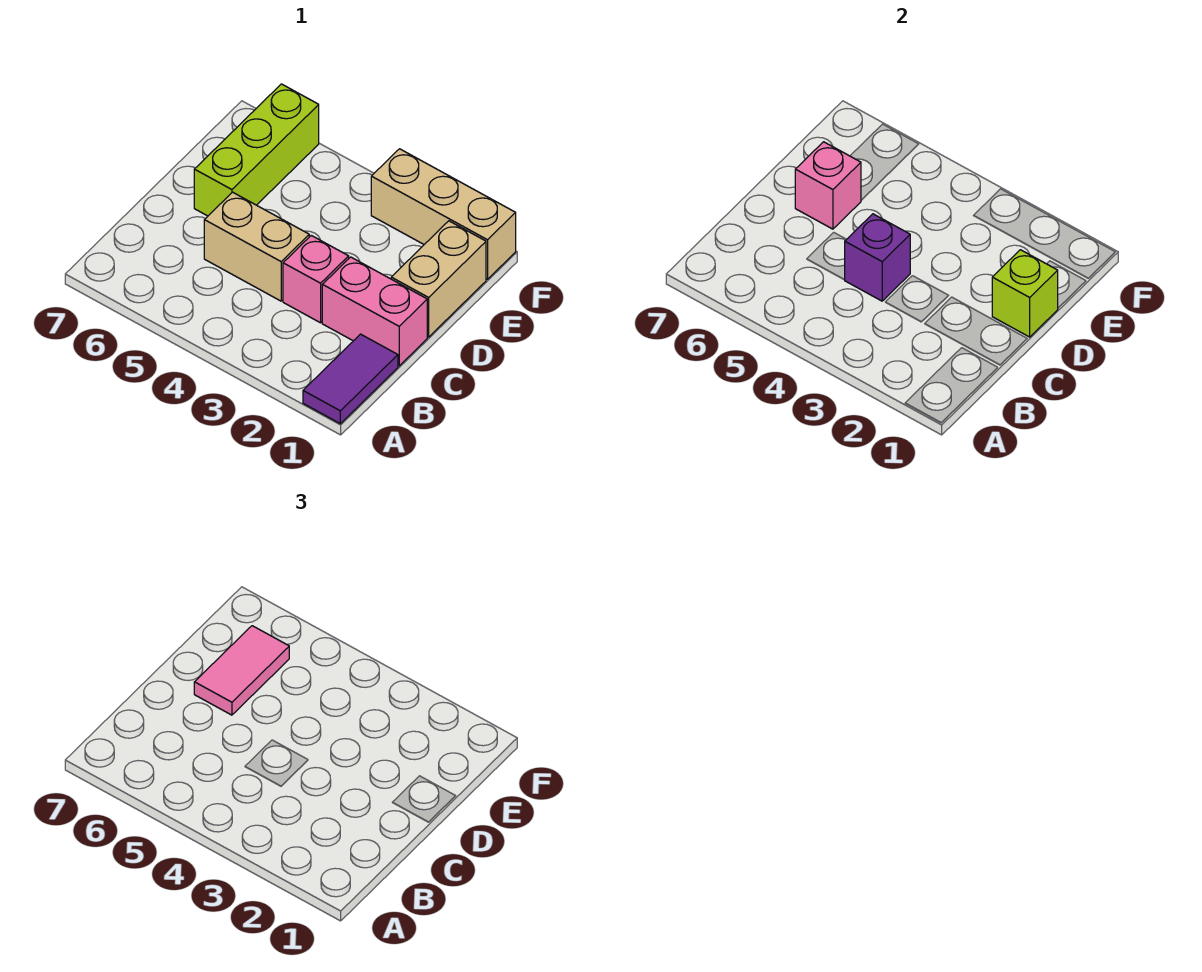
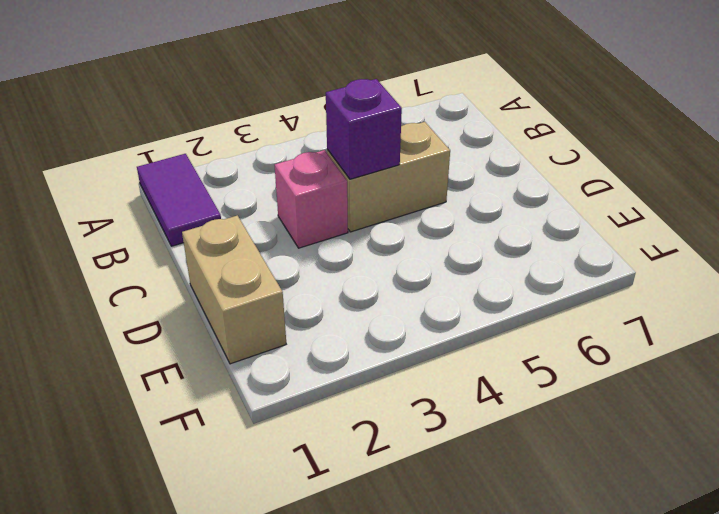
none -> pink 1x2 brick [322,257,427,366]
none -> lime 1x3 brick [194,84,319,216]

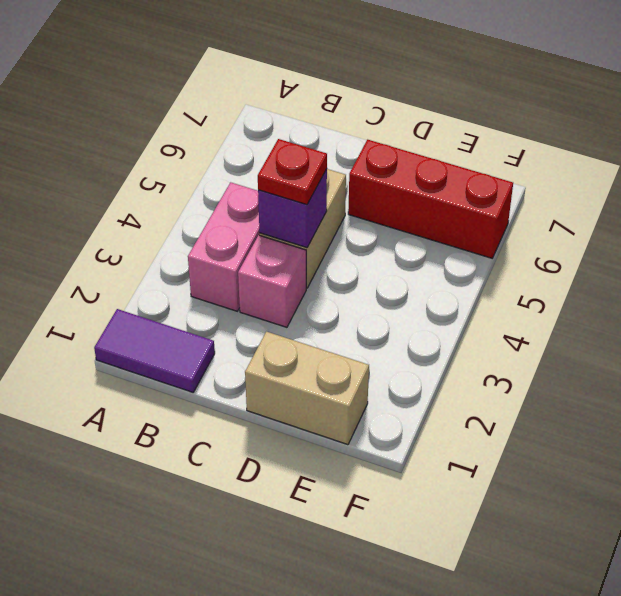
pink 1x2 brick [188,182,260,311] -> pink 1x2 brick moved to [322,257,427,366]
red 1x1 plate [258,139,327,205] -> none
red 1x3 brick [348,140,513,258] -> lime 1x3 brick [194,84,319,216]
none -> tan 1x3 brick [371,149,516,279]
none -> lime 1x1 brick [992,250,1058,337]

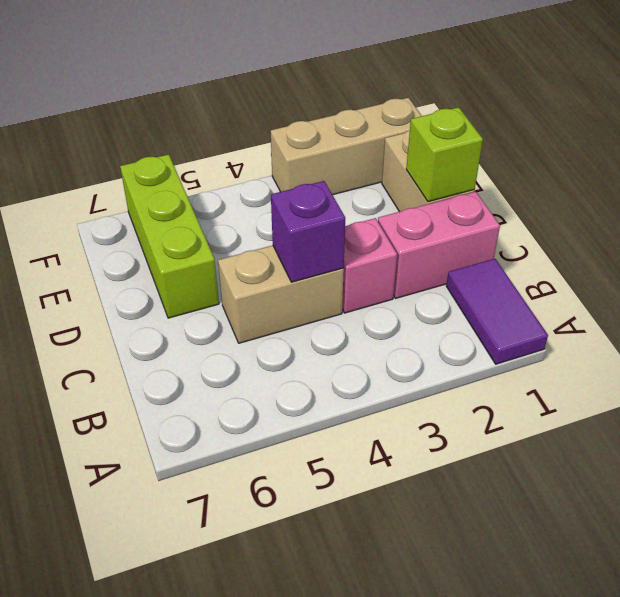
none -> pink 1x1 brick [795,142,861,229]
none -> pink 1x2 tile [194,626,289,715]

